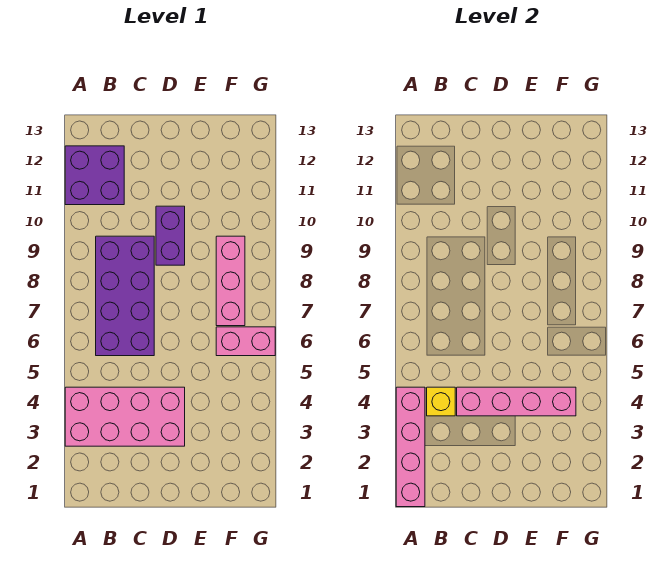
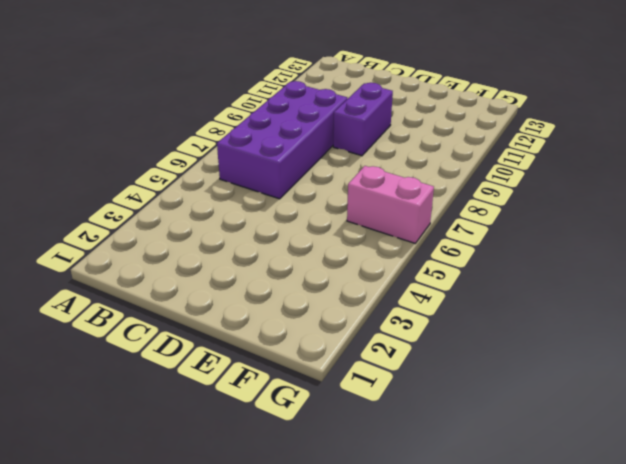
none -> pink 2x4 brick [65,387,185,446]
none -> purple 2x2 brick [65,146,124,205]

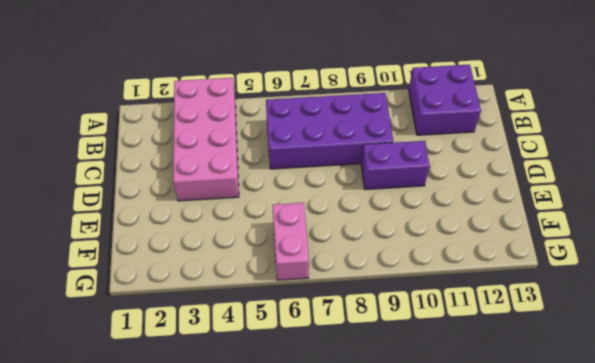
none -> pink 1x3 brick [216,236,245,326]
none -> pink 1x4 brick [396,387,425,507]

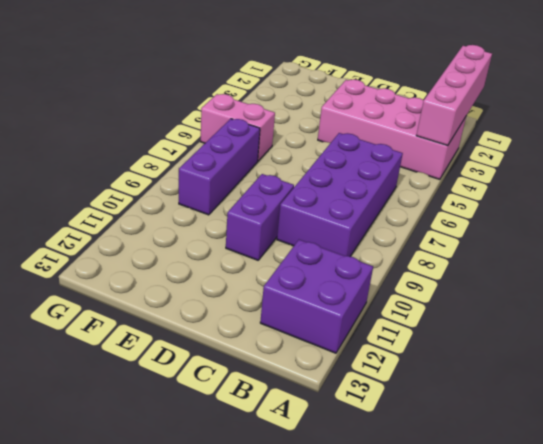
purple 1x3 brick [179,119,260,215] -> pink 1x3 brick [216,236,245,326]
none -> yellow 1x1 brick [427,387,455,416]
none -> pink 1x4 brick [457,387,576,416]

